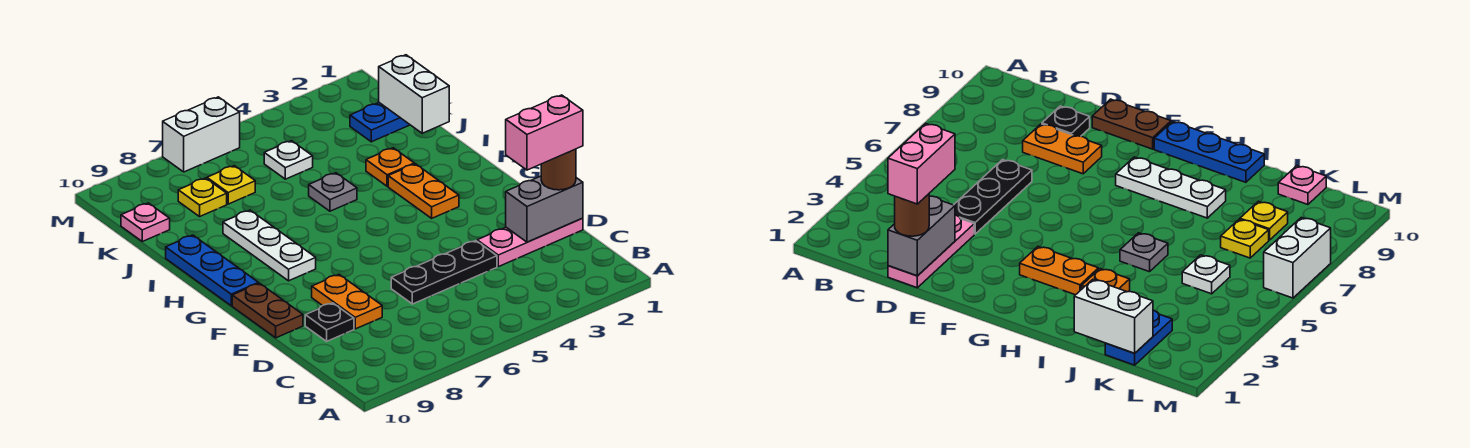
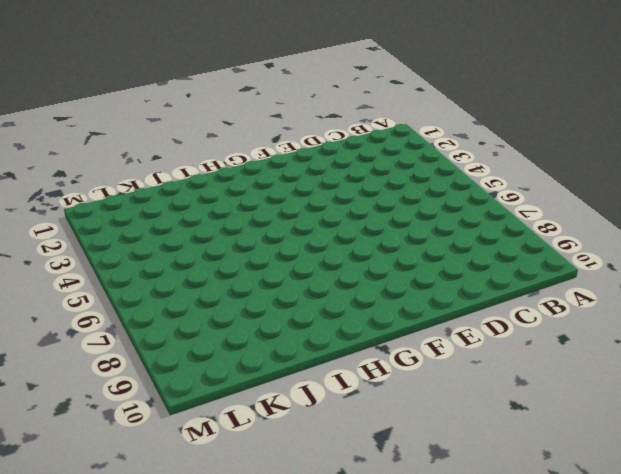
none -> pink 1x3 plate [477,218,583,267]
none -> black 1x3 plate [391,241,497,304]
none -> orange 1x2 plate [312,275,382,329]

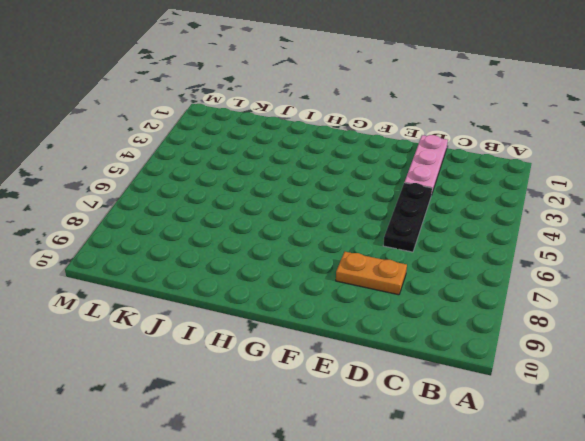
none -> black 1x1 plate [305,303,354,341]
none -> brown 1x2 plate [232,283,303,338]
none -> orange 1x2 plate [388,164,459,218]

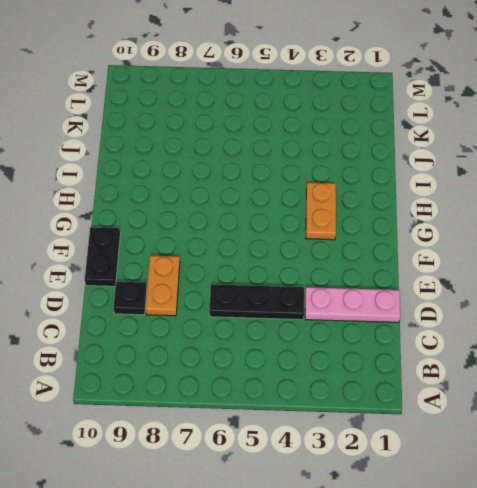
black 1x2 plate [85,227,120,286] -> brown 1x2 plate [232,283,303,338]
none -> white 1x3 plate [223,210,316,281]
none -> blue 1x3 plate [166,235,259,306]
none -> orange 1x1 plate [366,148,414,186]

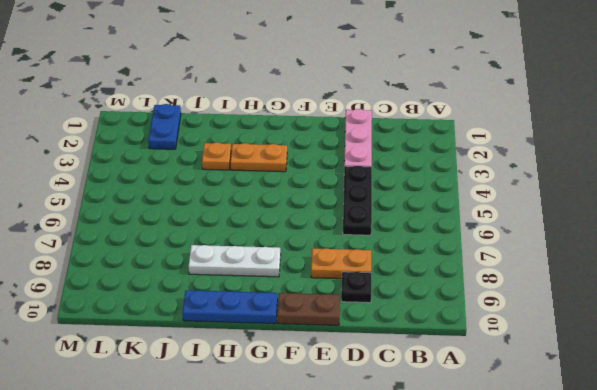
none -> grey 1x1 plate [309,173,357,211]
none -> white 1x1 plate [264,141,313,179]
none -> yellow 1x1 plate [207,166,255,204]

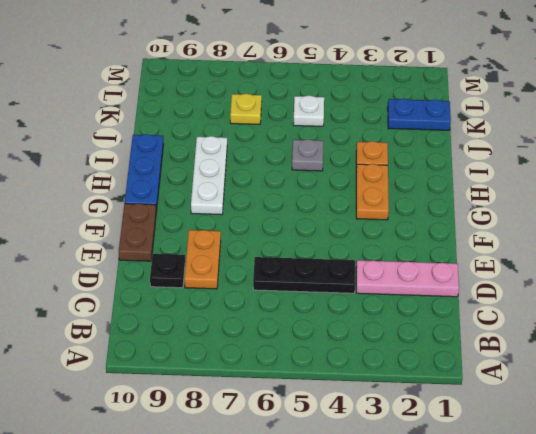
none -> yellow 1x1 plate [178,178,227,217]
none -> pink 1x1 plate [121,203,170,241]
none -> white 1x2 brick [163,97,240,172]

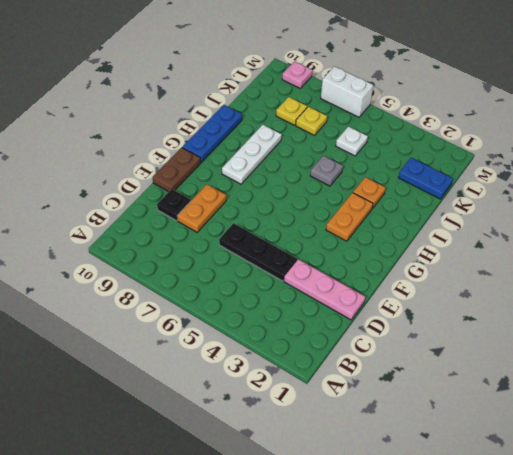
pink 1x1 plate [282,61,312,88] -> pink 1x1 plate moved to [121,203,170,241]
none -> grey 1x2 brick [506,176,583,242]
none -> white 1x2 brick [379,55,449,133]
none -> brown 1x1 round brick [541,149,576,190]

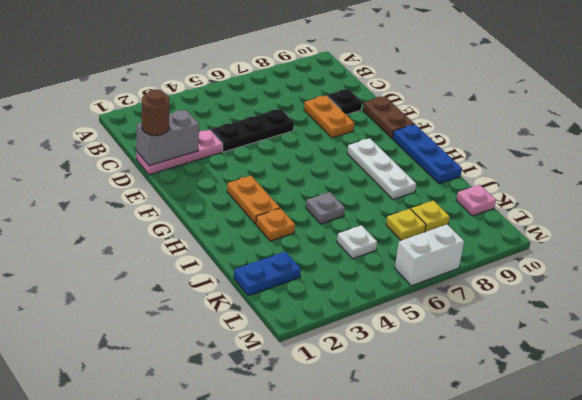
none -> white 1x2 brick [379,55,449,133]
none -> pink 1x2 brick [506,95,583,170]

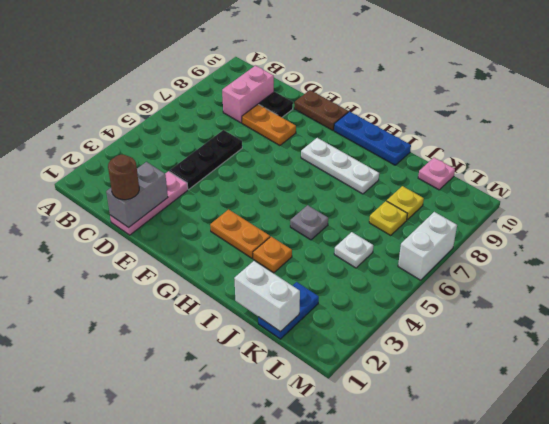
pink 1x2 brick [222,66,274,123] -> pink 1x2 brick moved to [506,95,583,170]

